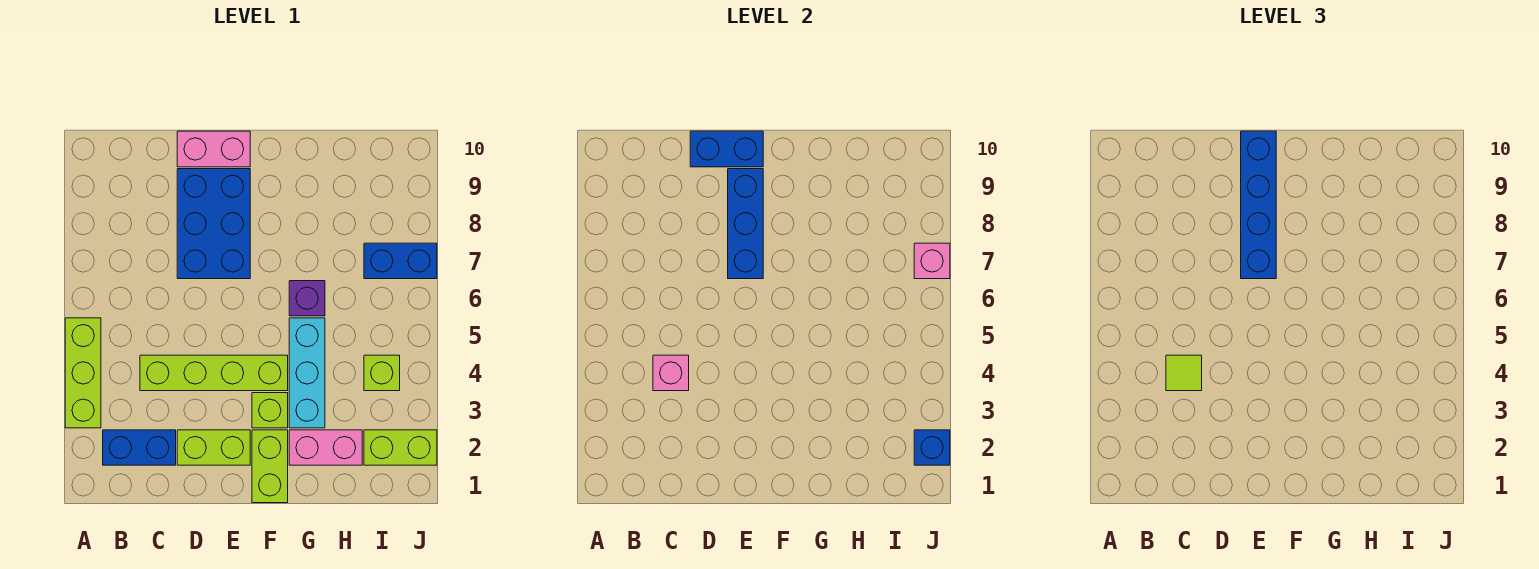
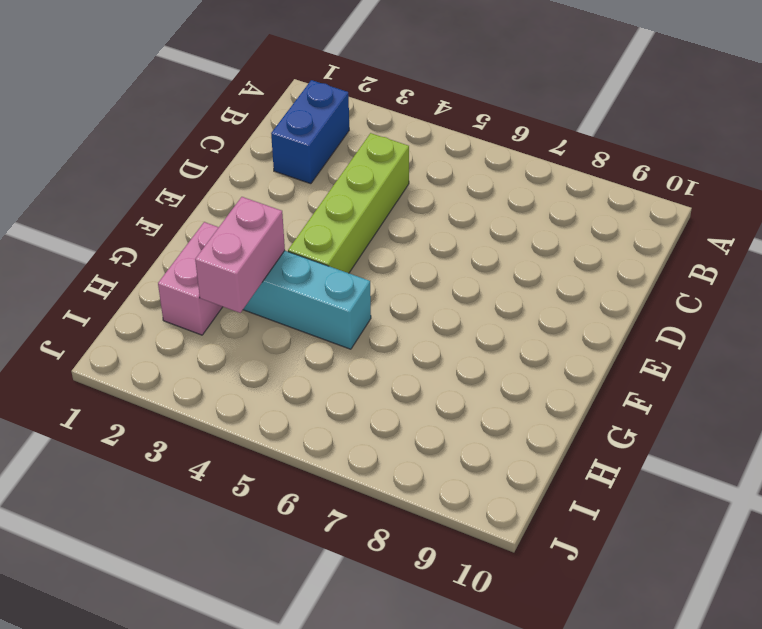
pink 1x2 brick [195,197,285,313] -> pink 1x2 brick moved to [177,131,250,167]
none -> lime 1x3 brick [65,318,101,428]
none -> lime 1x2 brick [177,430,250,465]
none -> blue 2x3 brick [177,169,250,279]

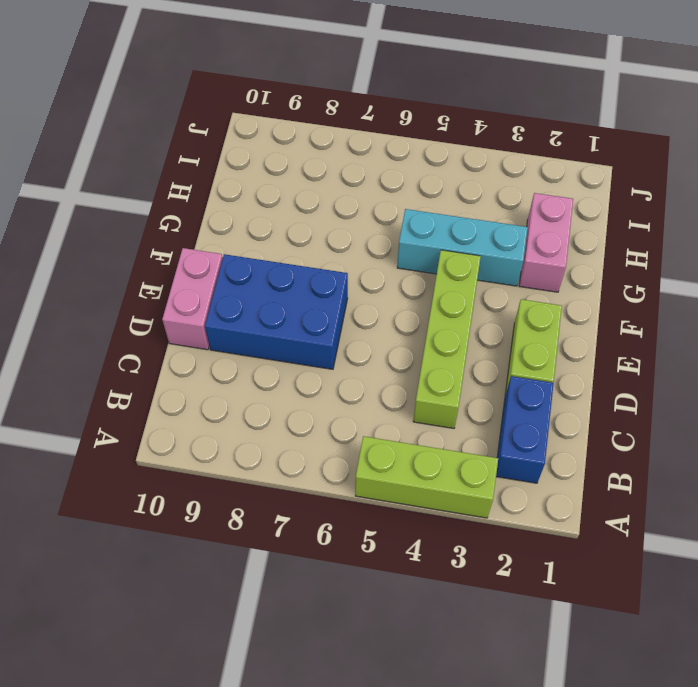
none -> lime 1x2 brick [252,430,288,503]
none -> lime 1x1 brick [252,393,288,428]
none -> purple 1x1 brick [289,281,325,316]

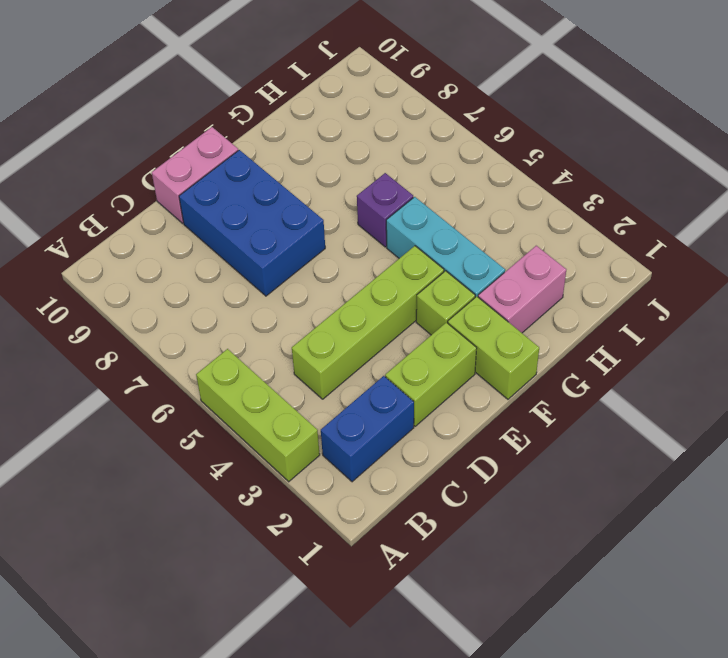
none -> lime 1x2 brick [364,430,437,465]
none -> lime 1x1 brick [364,355,400,391]
none -> blue 1x2 brick [364,243,437,279]

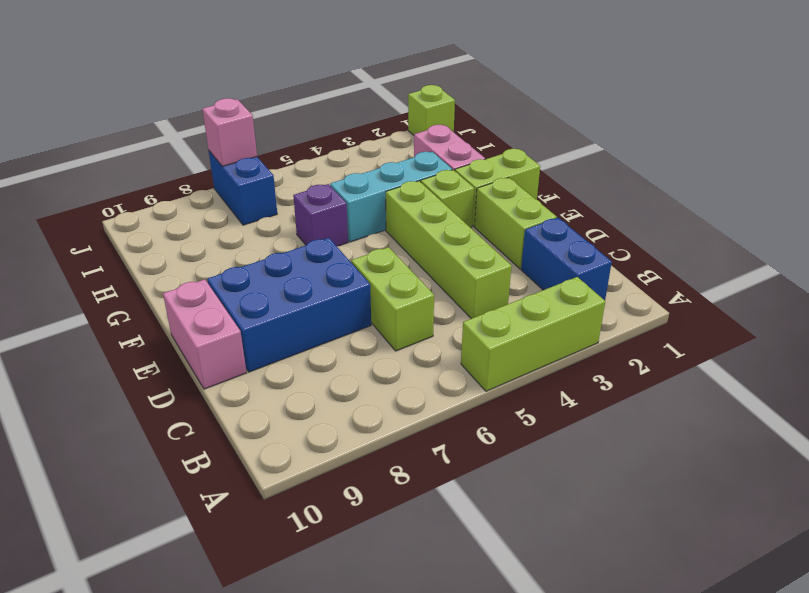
lime 1x2 brick [351,247,434,351] -> lime 1x2 brick moved to [364,430,437,465]
lime 1x1 brick [408,85,455,135] -> lime 1x1 brick moved to [364,355,400,391]
none -> pink 1x1 brick [653,355,689,391]
none -> blue 1x2 brick [690,131,763,167]
none -> blue 1x3 brick [728,169,763,279]

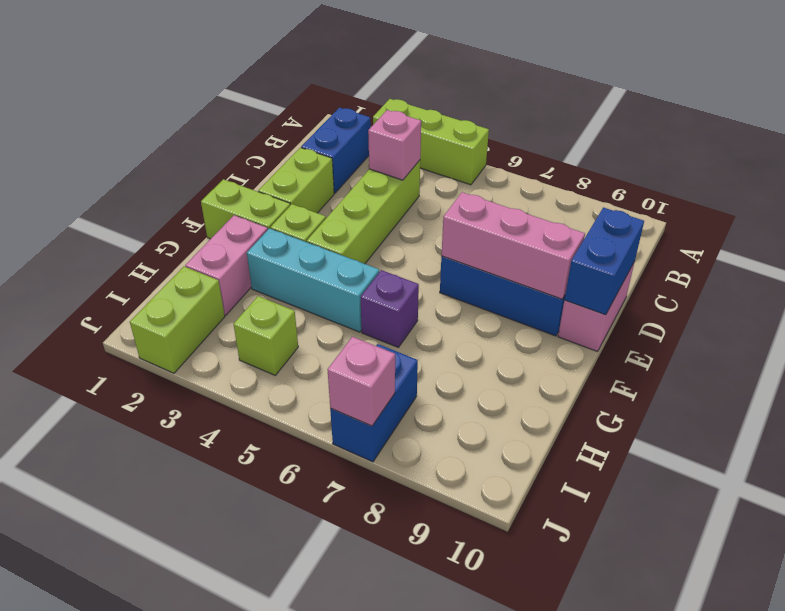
pink 1x3 brick [441,192,585,299] -> blue 1x3 brick [728,169,763,279]
none -> blue 1x1 brick [914,430,950,465]
none -> lime 1x1 tile [1166,355,1202,391]
none -> blue 1x4 brick [1241,131,1276,279]

